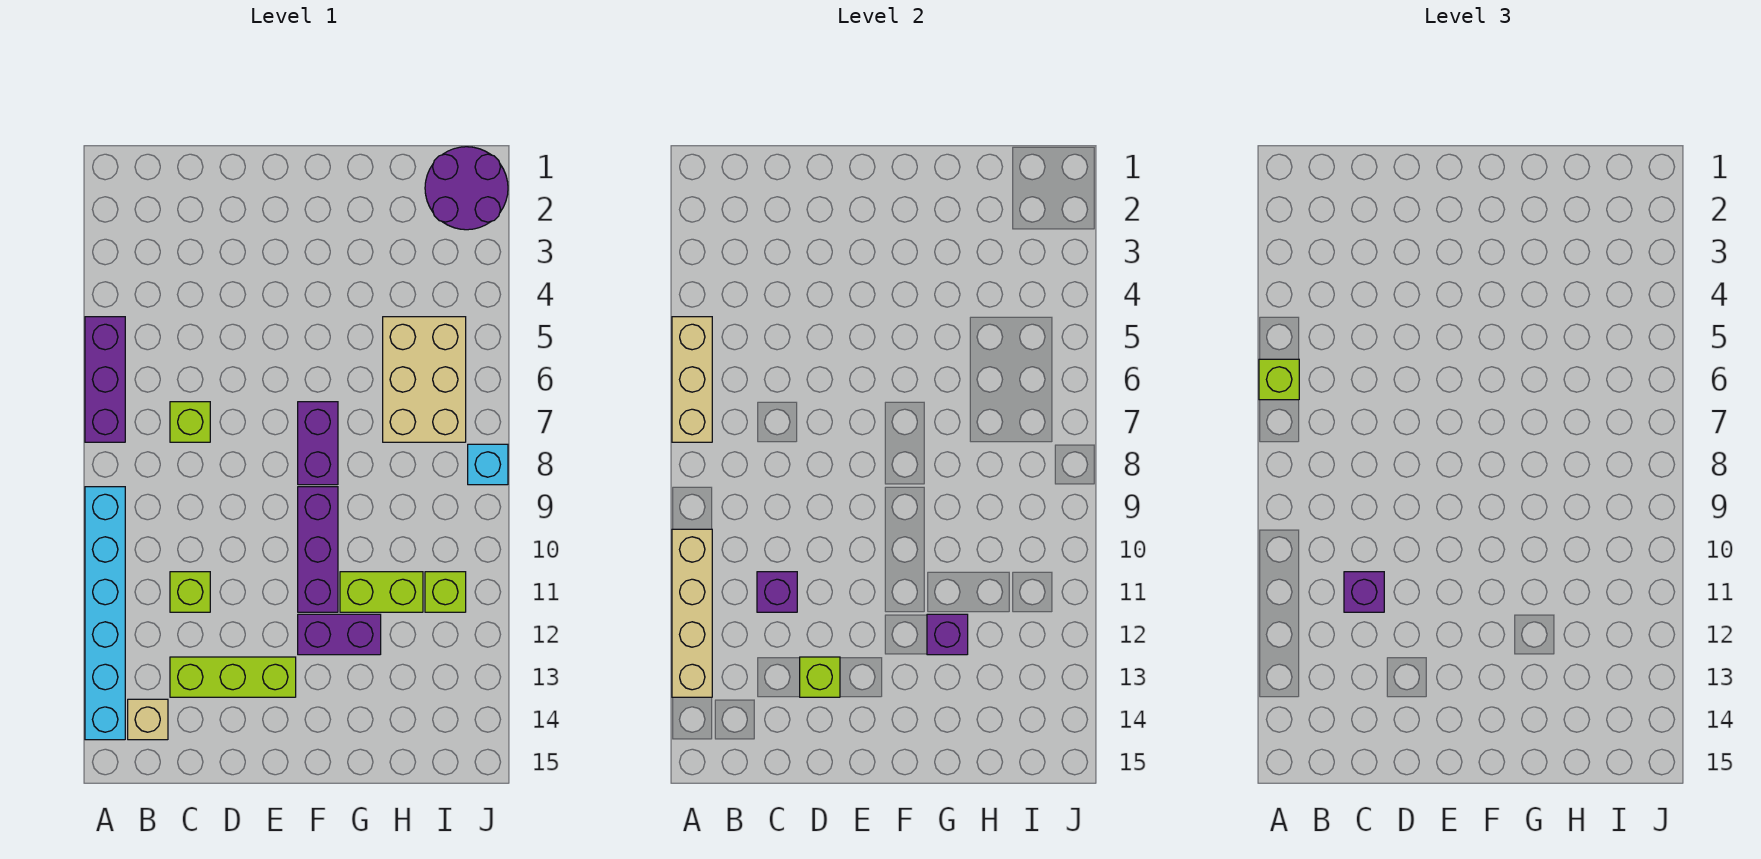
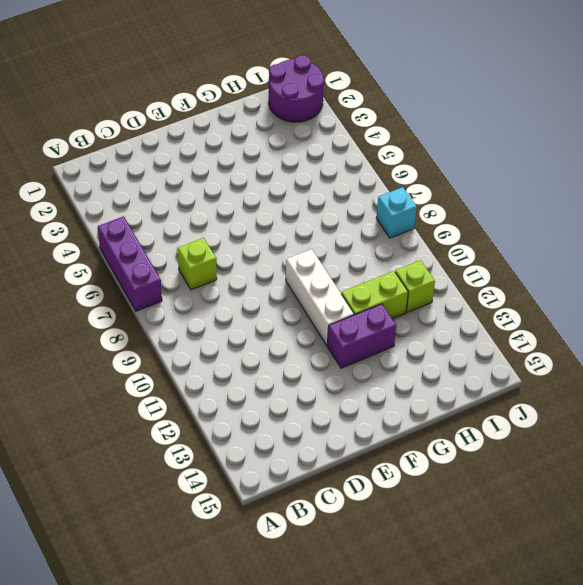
white 1x3 brick [286,249,354,345] -> purple 1x3 brick [298,487,338,612]
none -> cyan 1x6 brick [85,487,125,740]
none -> tan 1x1 brick [128,699,168,740]
none -> lime 1x1 brick [170,572,210,612]

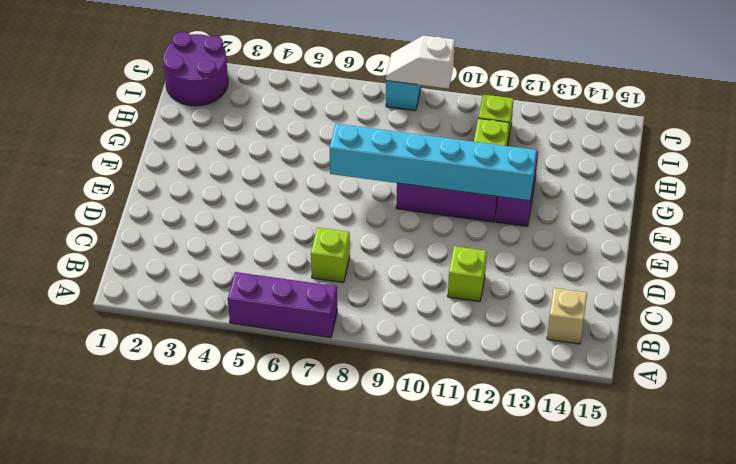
cyan 1x6 brick [330,124,537,201] -> cyan 1x6 brick moved to [85,487,125,740]
white 1x2 slope [386,35,455,89] -> none
none -> lime 1x3 brick [170,657,296,697]
none -> purple 1x2 brick [298,402,338,485]
none -> tan 2x3 brick [383,317,466,442]

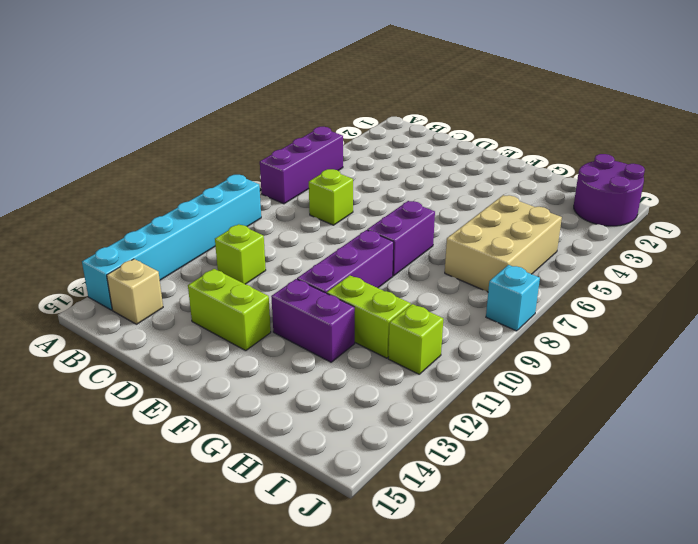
lime 1x2 brick [188,269,271,351] -> lime 1x3 brick [170,657,296,697]
none -> tan 1x3 brick [672,317,712,442]
none -> tan 1x4 brick [672,529,712,697]
none -> purple 1x1 brick [757,572,797,612]

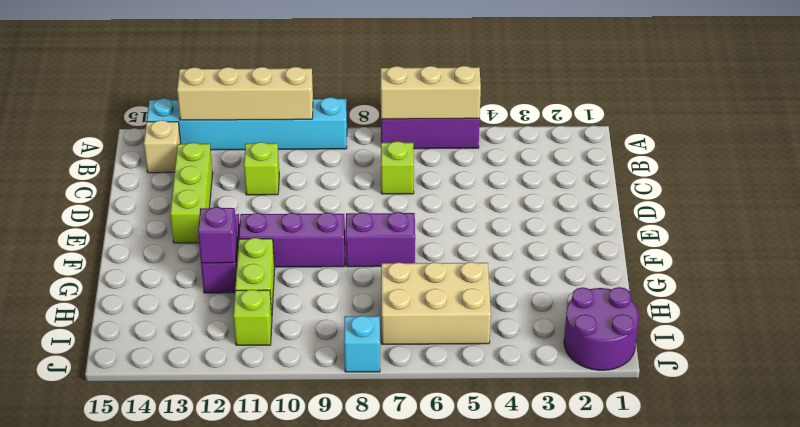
none -> purple 1x1 brick [757,572,797,612]
none -> lime 1x1 brick [800,657,840,697]
none -> lime 1x1 brick [1259,359,1299,400]

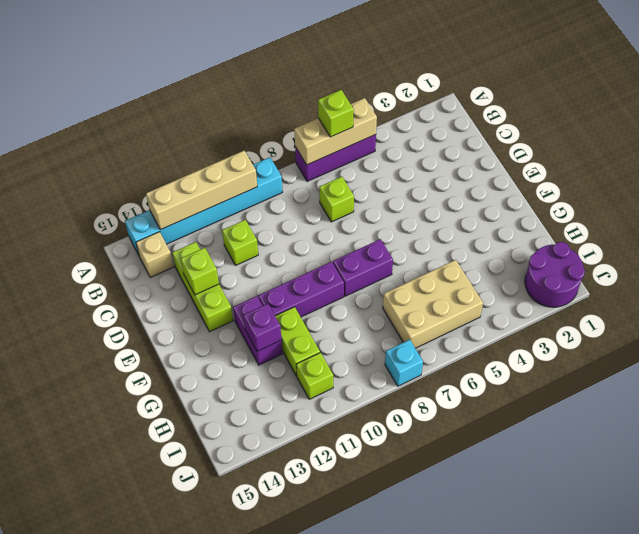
none -> purple 1x1 brick [757,572,797,612]
none -> purple 1x1 brick [1344,572,1384,612]

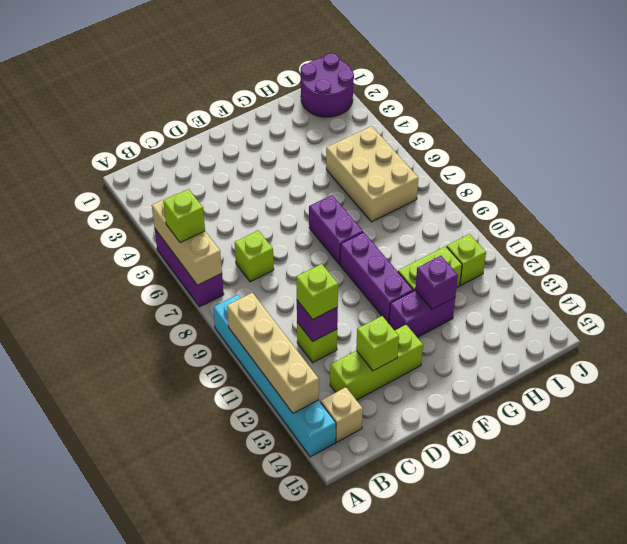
lime 1x1 brick [296,264,338,319] -> purple 1x1 brick [1344,572,1384,612]
none -> cyan 1x1 brick [468,444,508,485]

